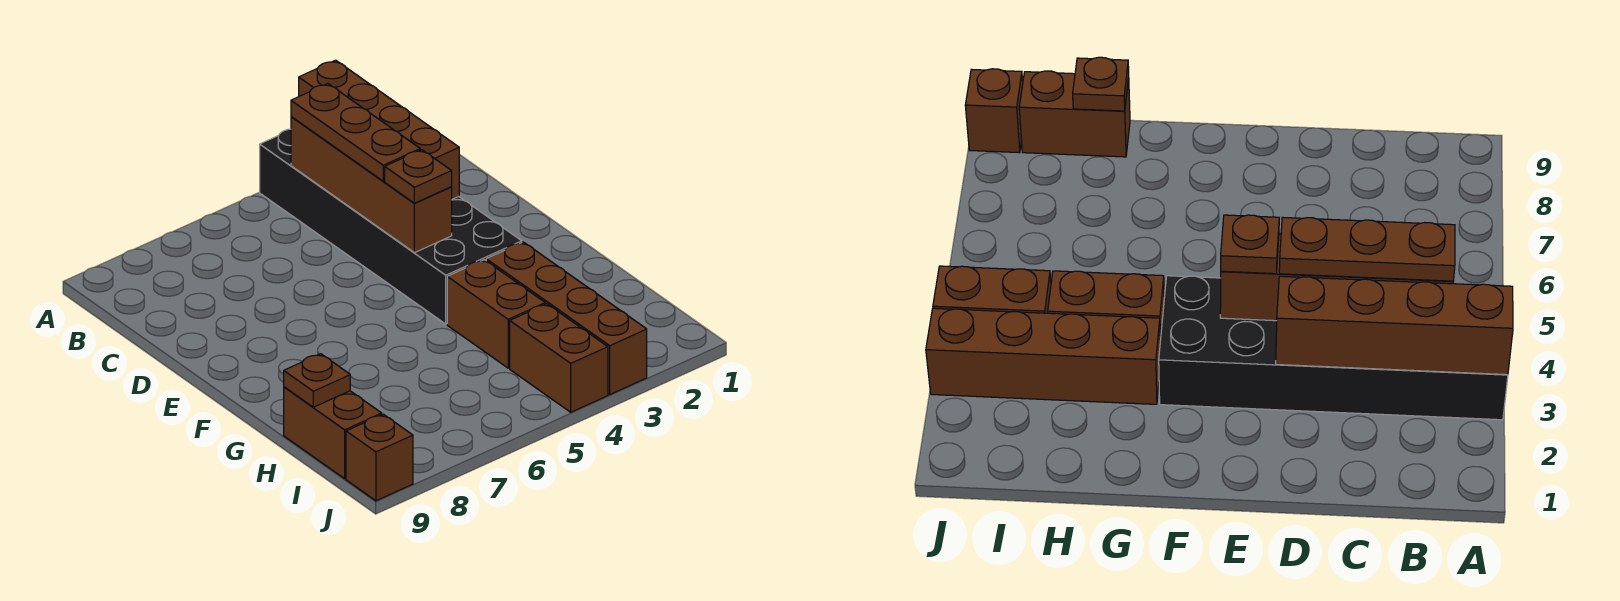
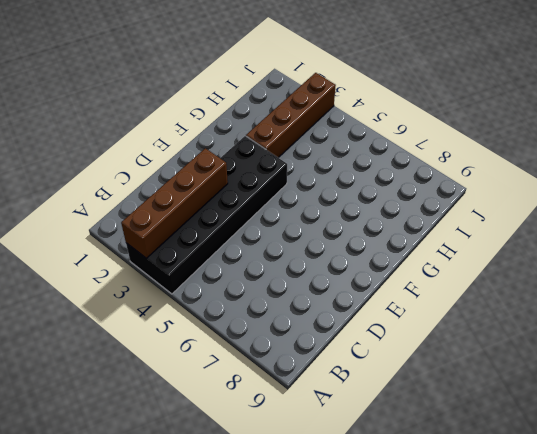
none -> brown 1x2 brick [447,260,545,368]
none -> brown 1x2 brick [284,387,382,479]

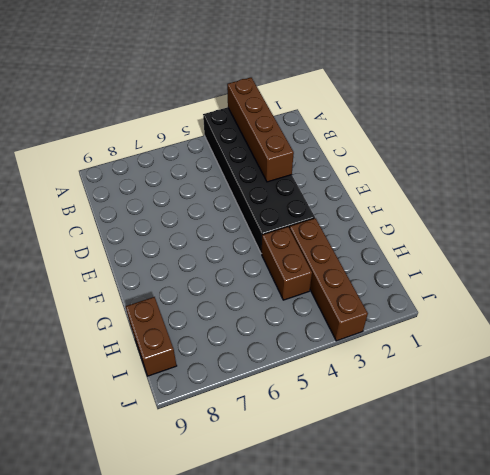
none -> brown 1x2 brick [510,304,608,412]
none -> brown 1x1 brick [346,414,413,501]

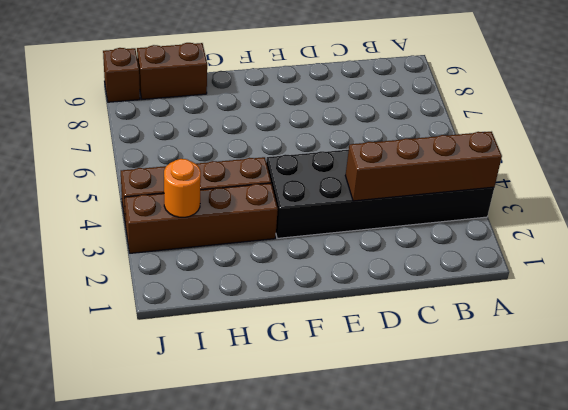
orange 1x1 round brick [164,159,201,217] -> none
none -> brown 1x4 brick [291,117,452,253]
none -> brown 1x1 plate [284,354,350,407]

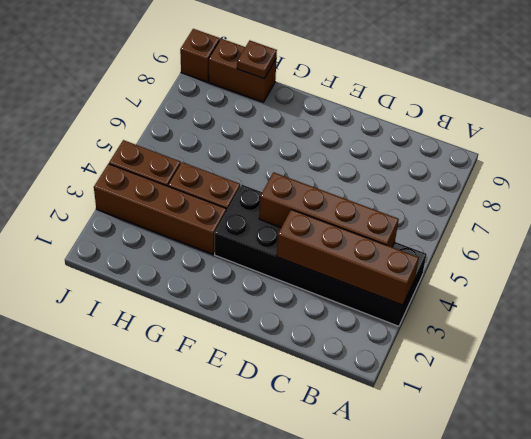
none -> brown 1x3 plate [291,84,420,181]
none -> brown 1x1 plate [385,150,452,203]

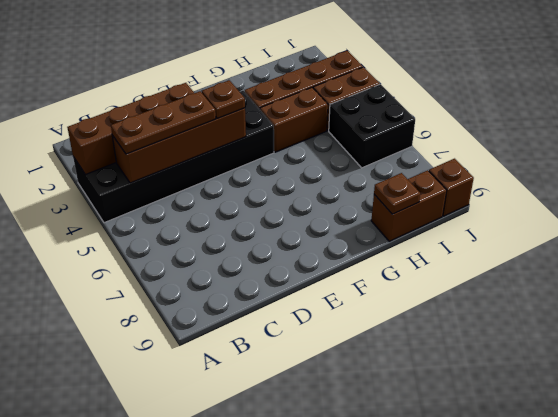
black 2x2 brick [329,84,415,168] -> none

